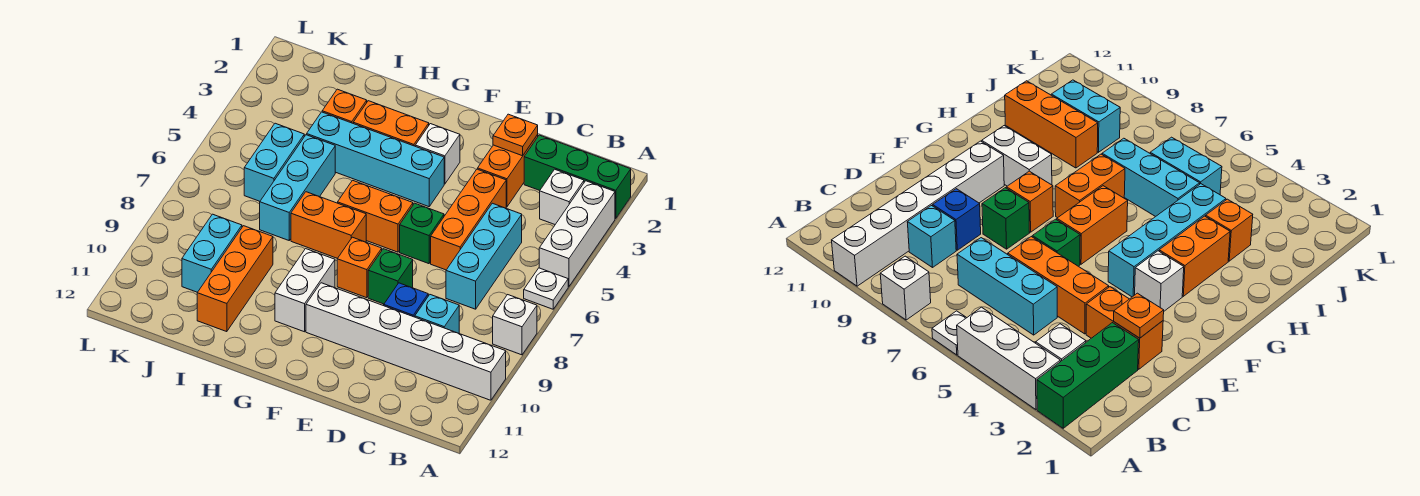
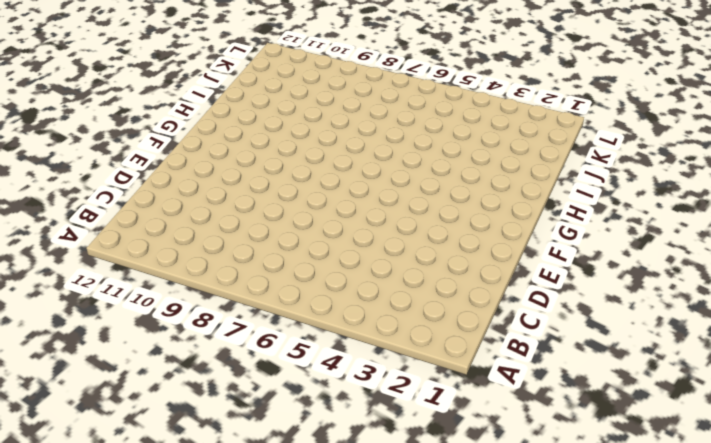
none -> green 1x3 brick [524,135,631,218]
none -> white 1x3 brick [539,181,615,287]
none -> white 1x1 plate [524,268,568,309]

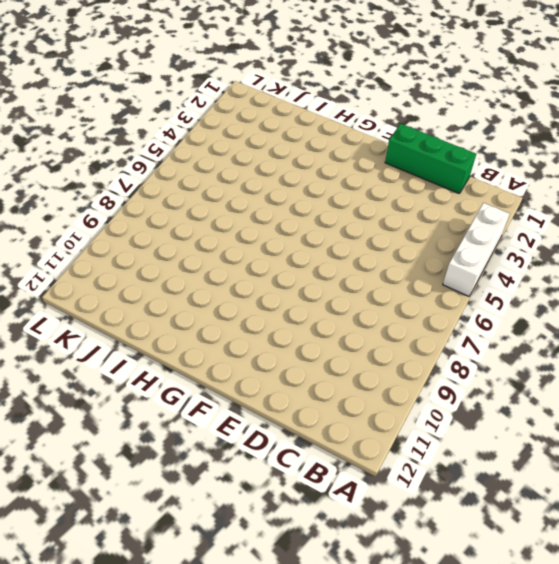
green 1x3 brick [385,124,476,194] -> green 1x3 brick moved to [524,135,631,218]
none -> white 1x1 plate [524,268,568,309]
none -> white 1x1 brick [493,295,537,355]
none -> white 1x6 brick [306,283,506,400]

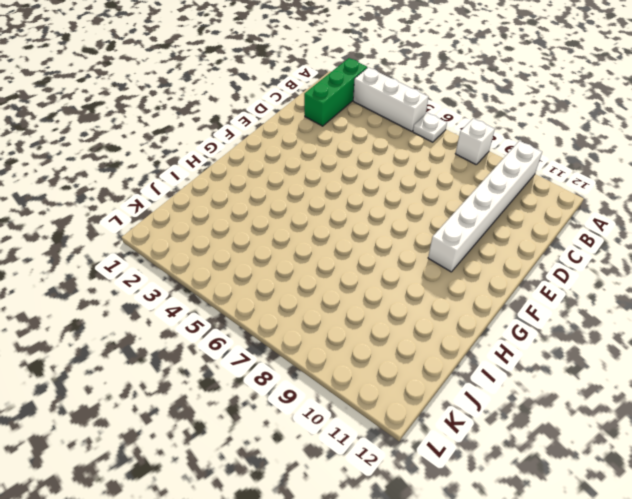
none -> white 1x1 brick [540,169,584,224]
none -> cyan 1x3 brick [446,203,522,309]
none -> cyan 1x1 brick [415,295,459,333]

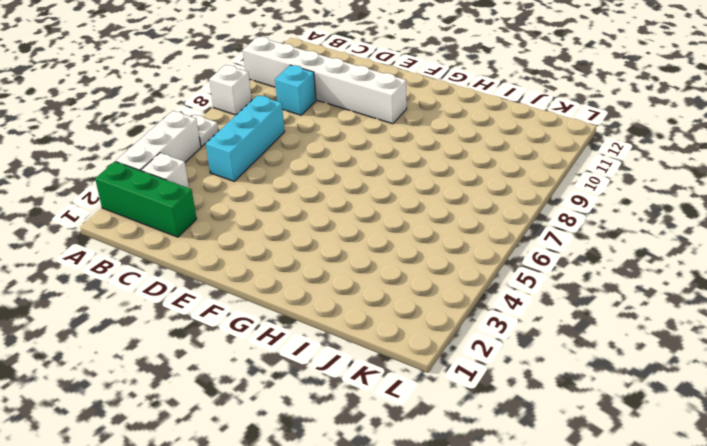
none -> orange 1x2 brick [478,135,538,207]
none -> orange 1x3 brick [431,169,506,270]
none -> blue 1x1 brick [384,283,428,317]

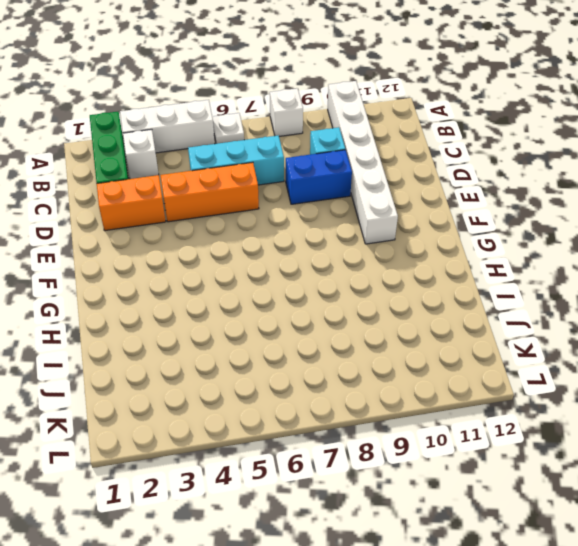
blue 1x2 brick [286,150,352,204] -> blue 1x1 brick [384,283,428,317]
none -> green 1x1 brick [400,203,444,264]
none -> green 1x1 brick [368,249,413,304]
none -> white 1x1 brick [415,124,460,184]

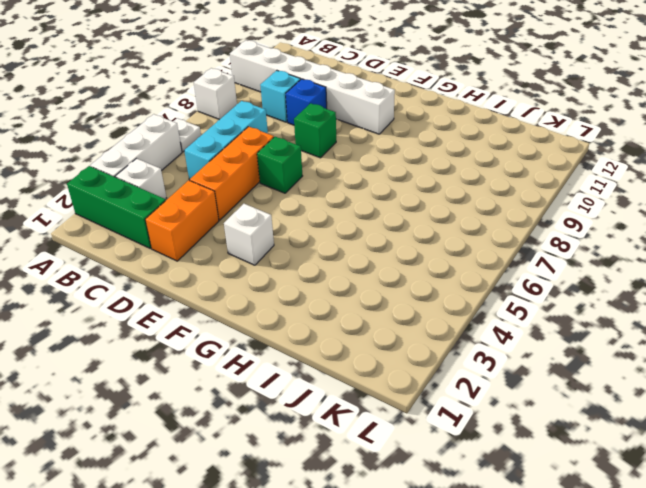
none -> cyan 1x4 brick [307,112,444,207]
none -> orange 1x2 brick [338,180,413,252]
none -> orange 1x1 brick [337,237,382,298]

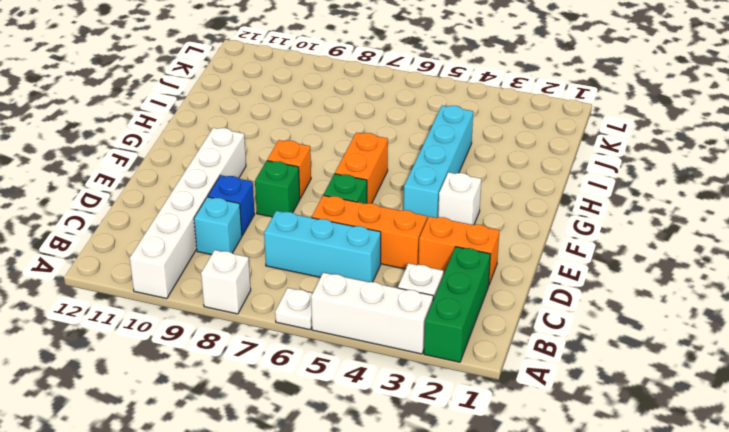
none -> orange 1x2 brick [353,101,429,146]
none -> orange 1x2 brick [291,192,366,258]
none -> white 1x2 brick [275,249,335,332]

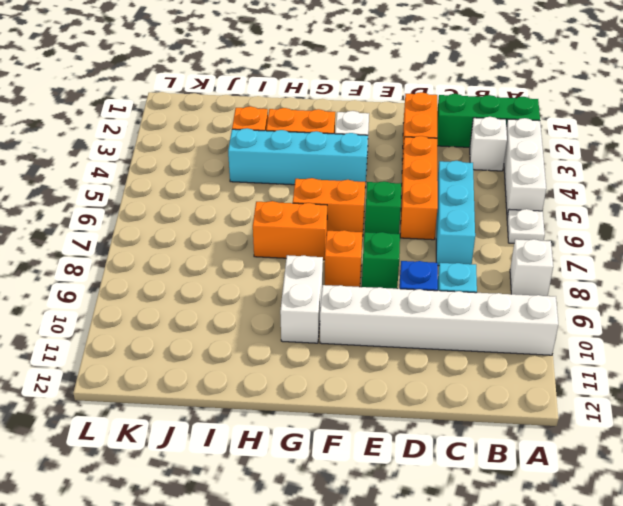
none -> cyan 1x3 brick [260,135,335,240]
none -> orange 1x3 brick [197,226,273,332]
none -> cyan 1x2 brick [244,123,304,201]

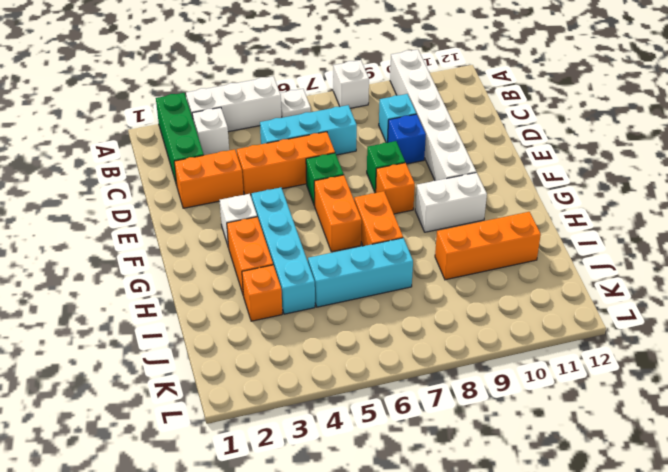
none -> cyan 1x2 brick [244,123,304,201]
none -> cyan 1x2 brick [182,214,242,292]
none -> orange 1x1 plate [493,114,538,156]

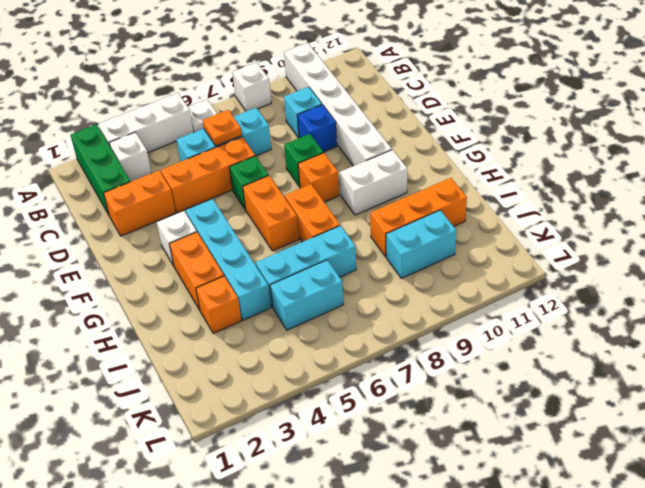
orange 1x1 plate [202,110,242,146] -> orange 1x1 plate moved to [493,114,538,156]

